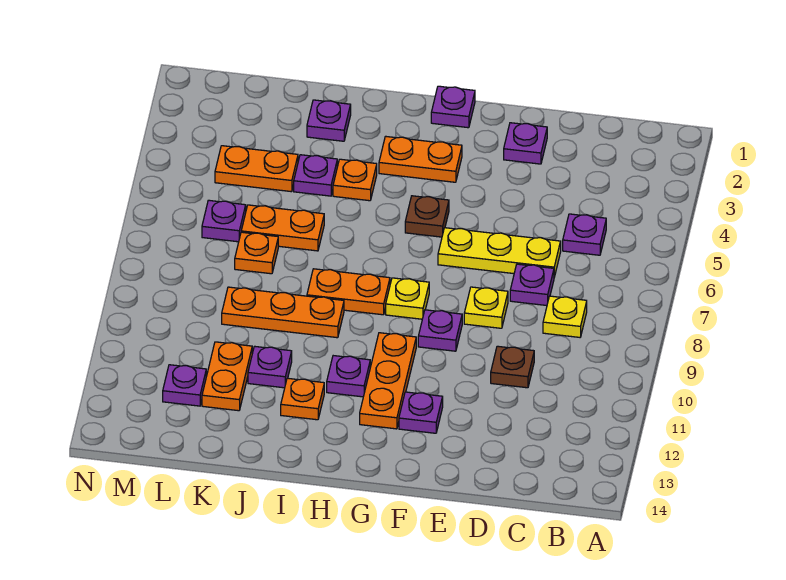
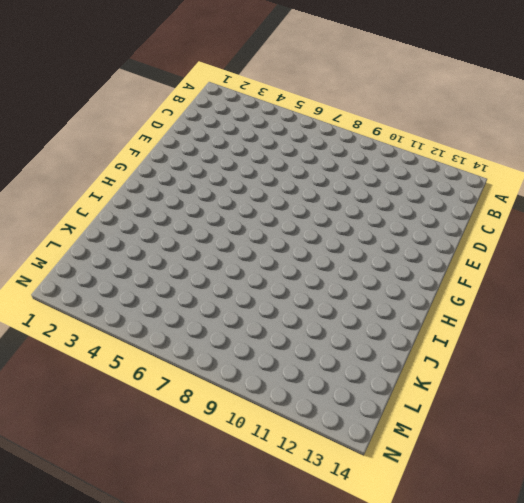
none -> purple 1x1 plate [563,214,606,255]
none -> yellow 1x1 plate [543,296,587,337]
none -> yellow 1x3 plate [438,228,561,277]

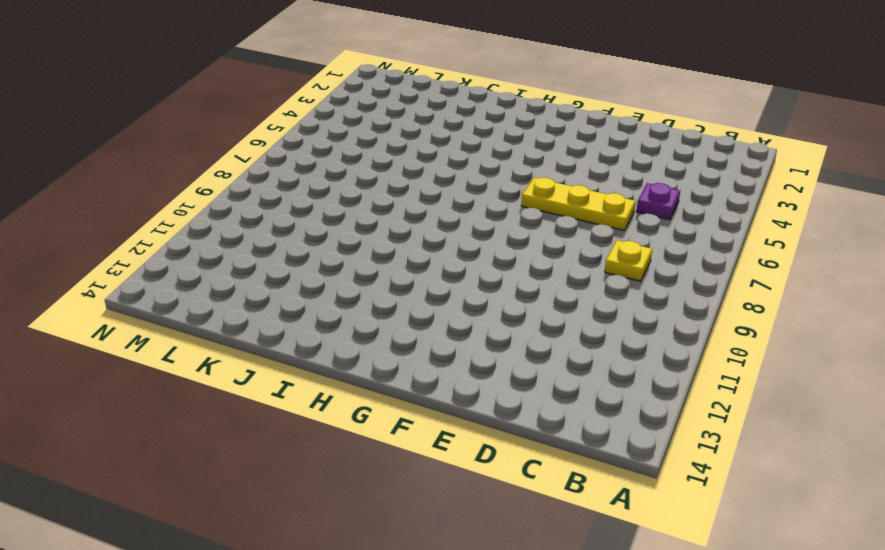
none -> purple 1x1 plate [510,264,554,306]
none -> brown 1x1 plate [491,346,534,388]
none -> purple 1x1 plate [504,123,547,164]

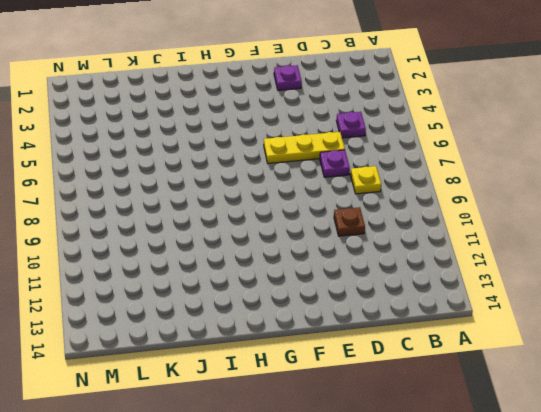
none -> yellow 1x1 plate [464,287,508,328]
none -> purple 1x1 plate [418,310,462,351]
none -> purple 1x1 plate [399,392,443,433]

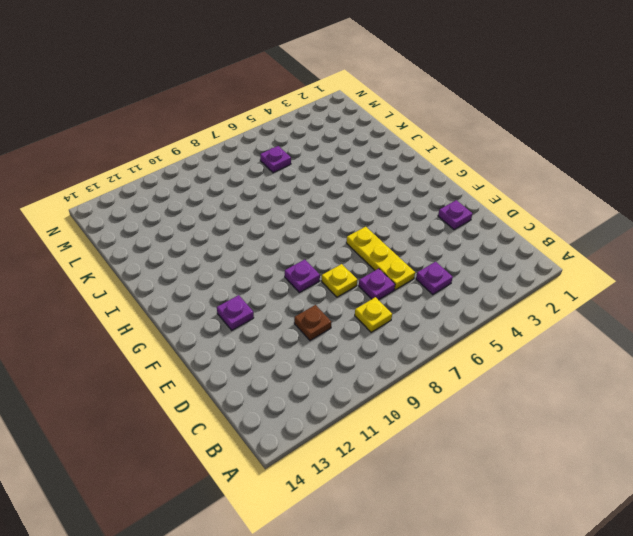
none -> purple 1x1 plate [431,86,475,128]
none -> orange 1x2 plate [379,136,462,182]
none -> brown 1x1 plate [405,196,449,237]

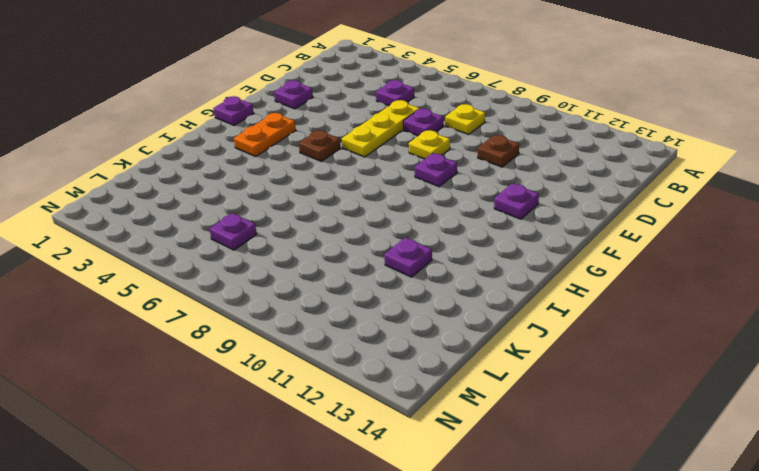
none -> yellow 1x1 plate [386,278,429,319]
none -> orange 1x3 plate [360,333,416,429]
none -> orange 1x2 plate [307,269,390,315]

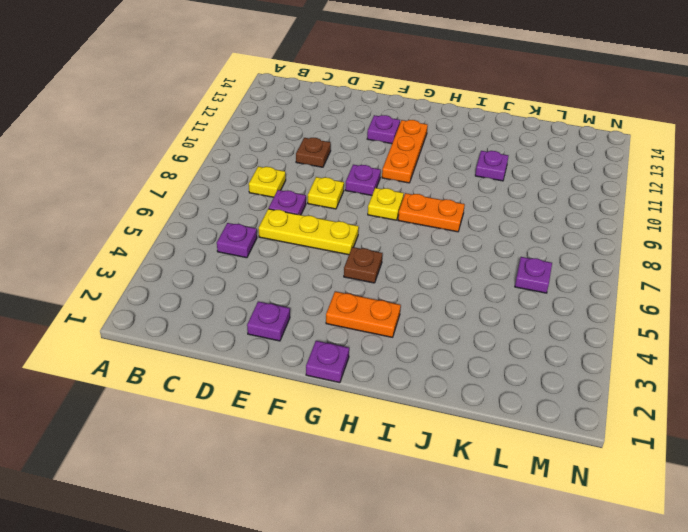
none -> purple 1x1 plate [327,356,370,397]
none -> orange 1x1 plate [333,159,377,201]
none -> orange 1x3 plate [222,287,344,338]

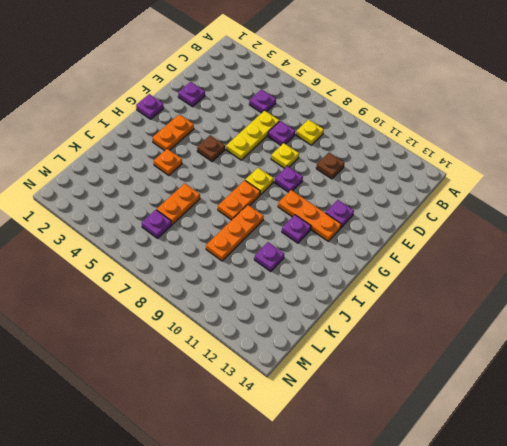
none -> orange 1x1 plate [281,378,324,420]
none -> purple 1x1 plate [307,100,351,141]
none -> purple 1x1 plate [294,155,337,196]

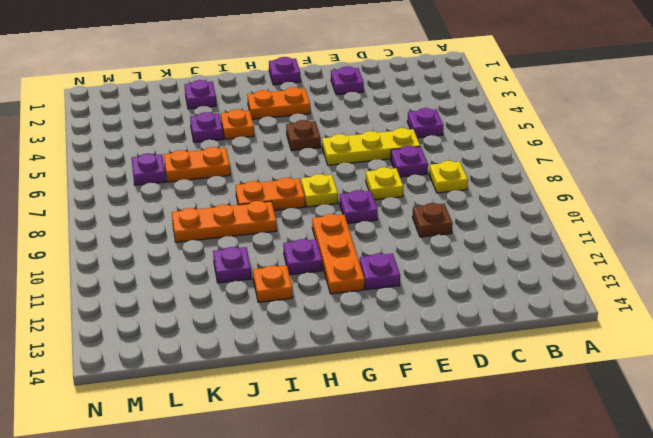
none -> orange 1x2 plate [215,146,298,192]
none -> orange 1x1 plate [235,232,278,274]
none -> orange 1x2 plate [202,342,252,411]

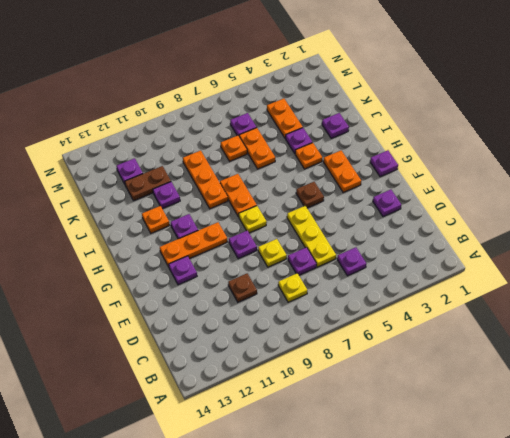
brown 1x2 plate [125,166,171,201] -> orange 1x2 plate [202,342,252,411]

